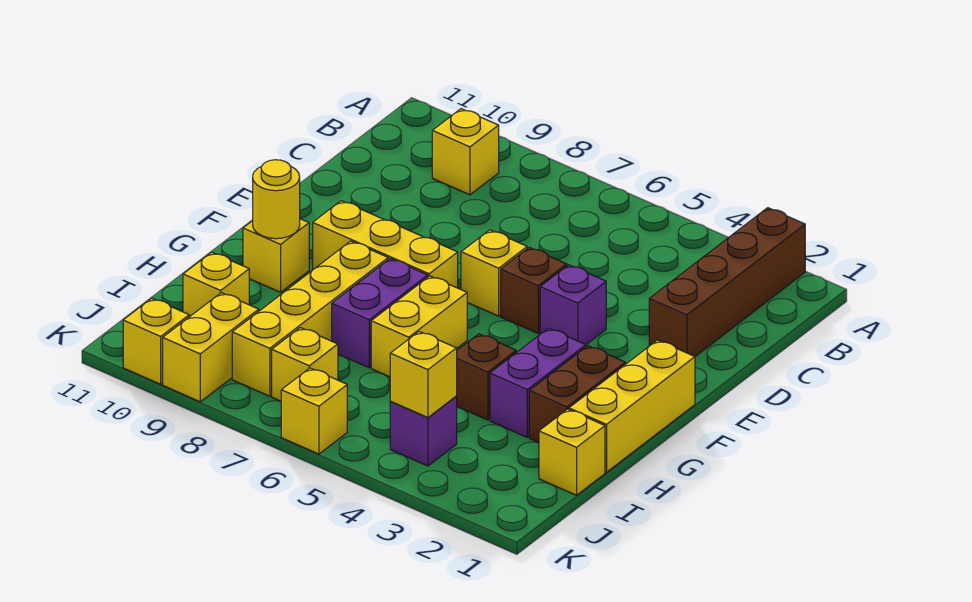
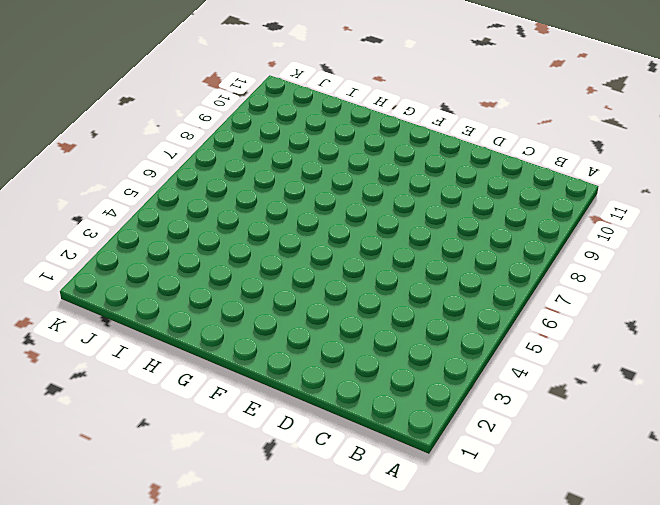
none -> brown 1x4 brick [649,208,805,356]
none -> yellow 1x1 brick [432,109,499,195]
none -> purple 1x1 brick [540,265,606,345]

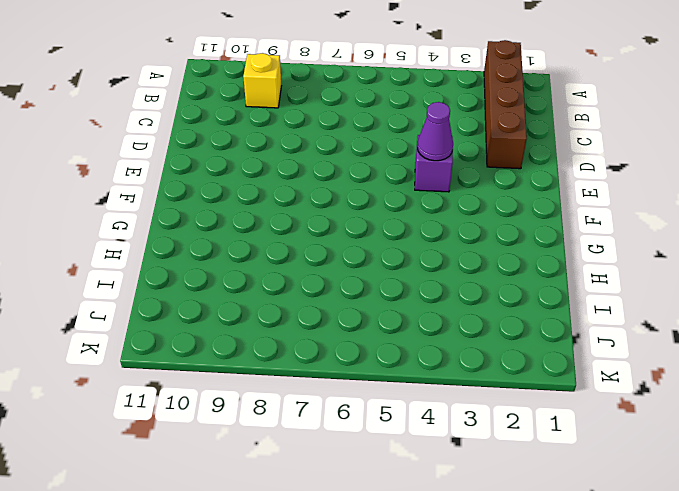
purple 1x1 cone [417,102,453,161] -> none
none -> brown 1x1 brick [501,247,567,333]
none -> yellow 1x1 brick [461,230,527,316]
none -> yellow 1x3 brick [569,340,695,472]

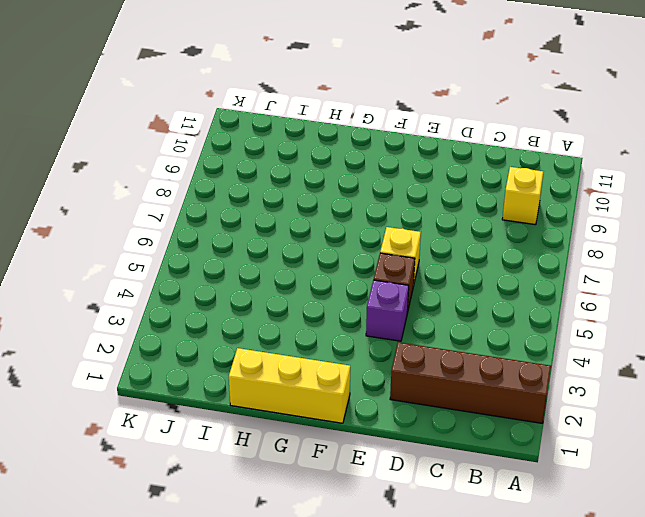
none -> yellow 1x3 brick [313,201,458,288]
none -> brown 1x2 brick [529,346,626,442]
none -> purple 1x2 brick [490,328,586,437]

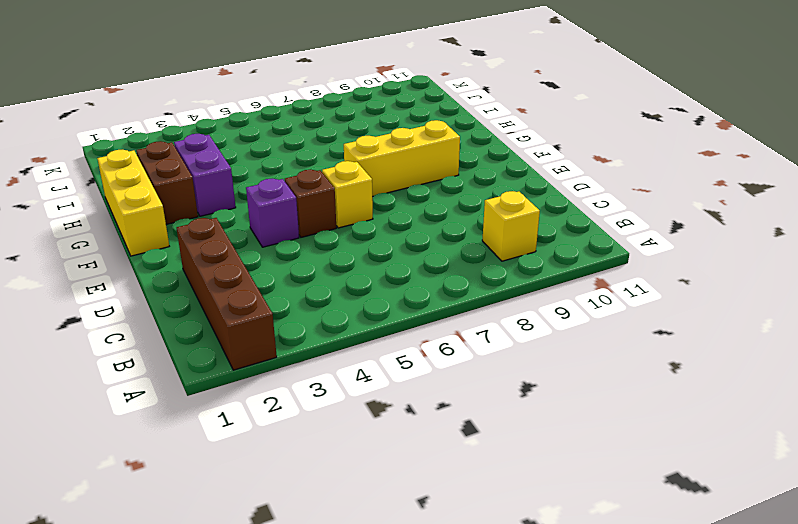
none -> yellow 1x2 brick [371,276,467,377]
none -> purple 1x2 brick [332,259,428,368]
none -> yellow 1x4 brick [232,241,388,396]

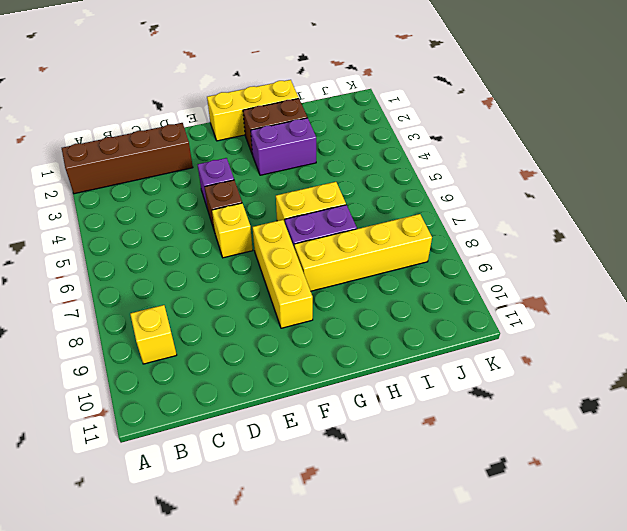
none -> yellow 1x1 brick [243,219,309,292]
none -> brown 1x1 brick [456,334,516,420]
none -> yellow 1x1 brick [539,409,605,495]

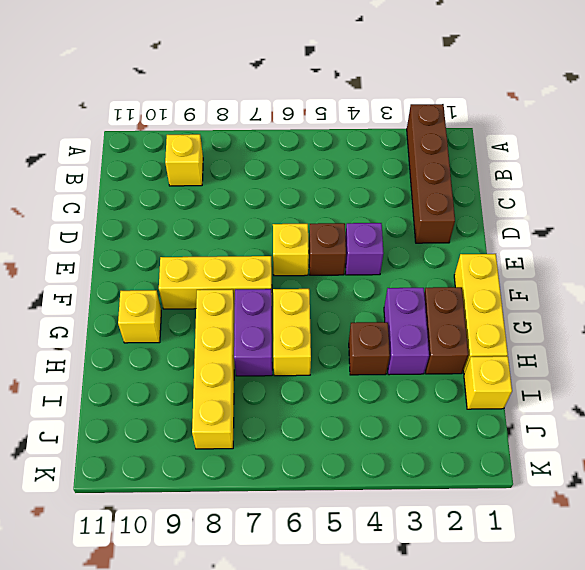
none -> yellow 1x1 brick [183,252,249,317]
none -> purple 1x1 brick [390,397,457,466]
none -> yellow 1x1 brick [272,328,338,401]

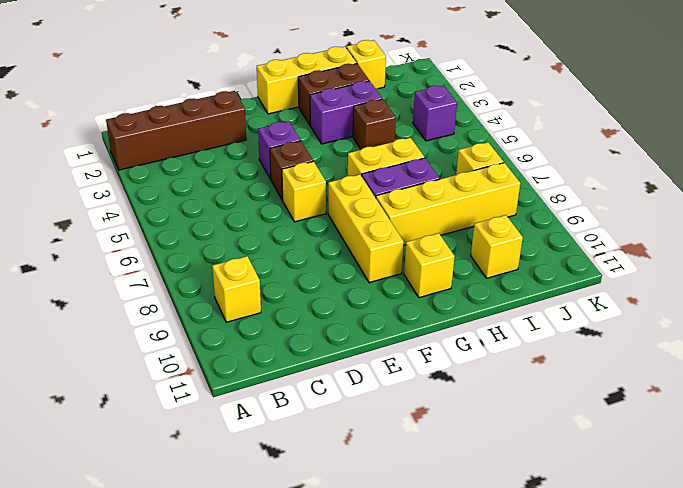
none -> yellow 1x2 brick [163,293,259,402]
none -> yellow 1x1 brick [281,368,347,454]
none -> yellow 1x1 brick [123,298,189,384]

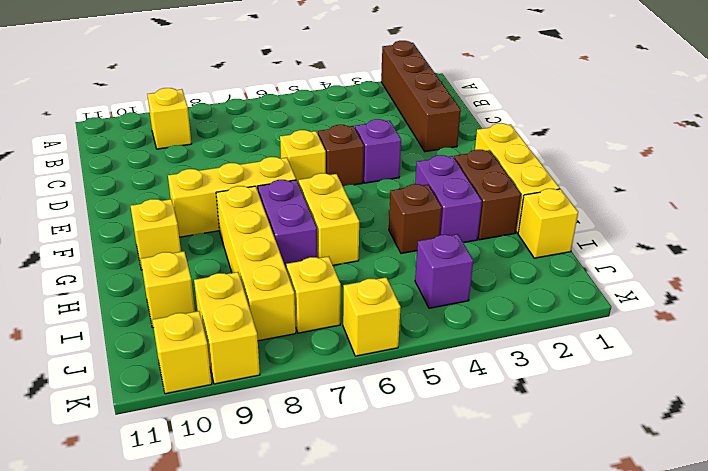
none -> yellow 1x1 round brick [253,160,300,239]
none -> yellow 1x1 brick [390,332,457,418]

